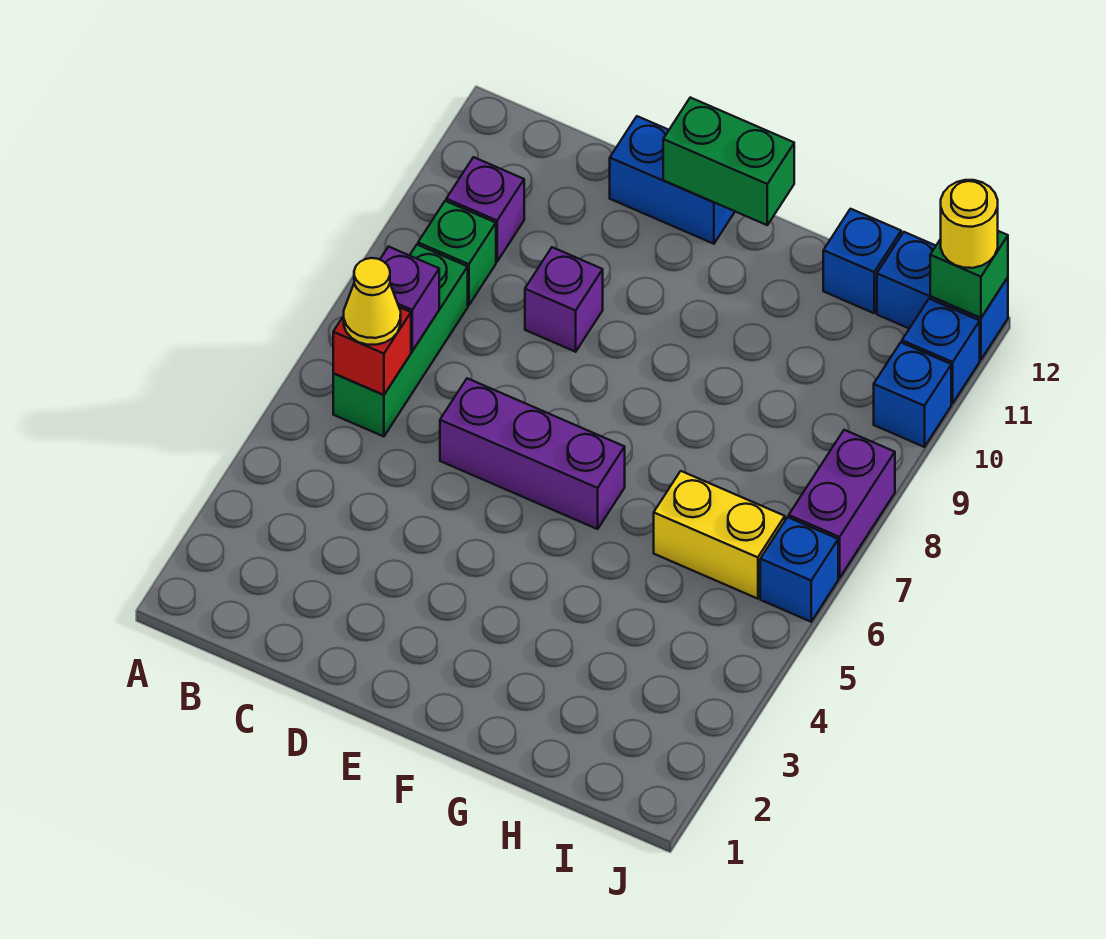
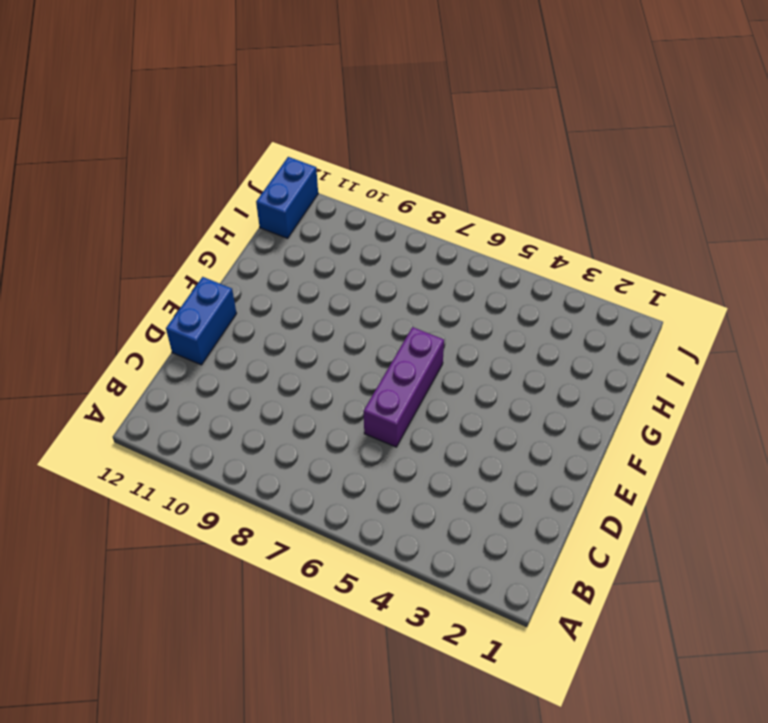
none -> green 1x3 brick [333,245,468,437]
none -> green 1x1 brick [418,201,496,305]
none -> purple 1x1 brick [446,157,524,262]

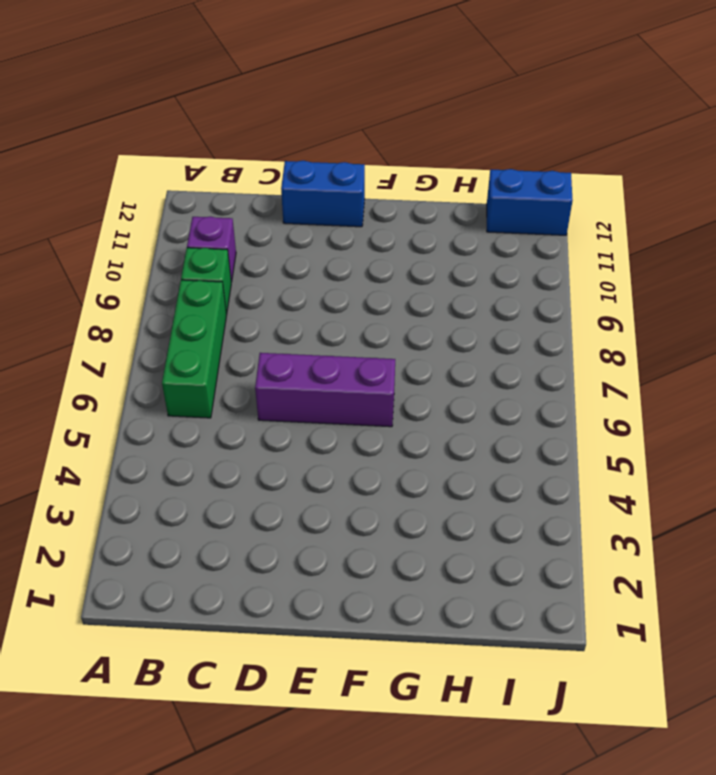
none -> purple 1x1 brick [525,247,603,352]
none -> yellow 1x2 brick [654,471,785,599]
none -> blue 1x1 brick [823,209,901,313]

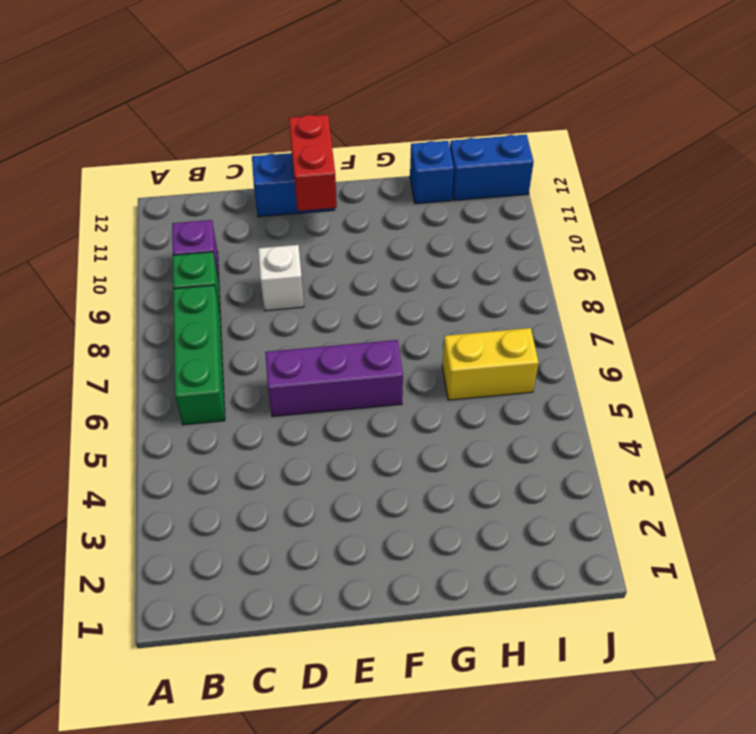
white 1x1 brick [258,245,304,311] -> purple 1x1 brick [525,247,603,352]
red 1x2 brick [289,115,337,211] -> green 1x2 brick [663,98,794,225]
none -> blue 1x1 brick [760,517,838,622]
none -> purple 1x2 brick [789,430,895,578]
none -> blue 1x1 brick [874,343,951,447]

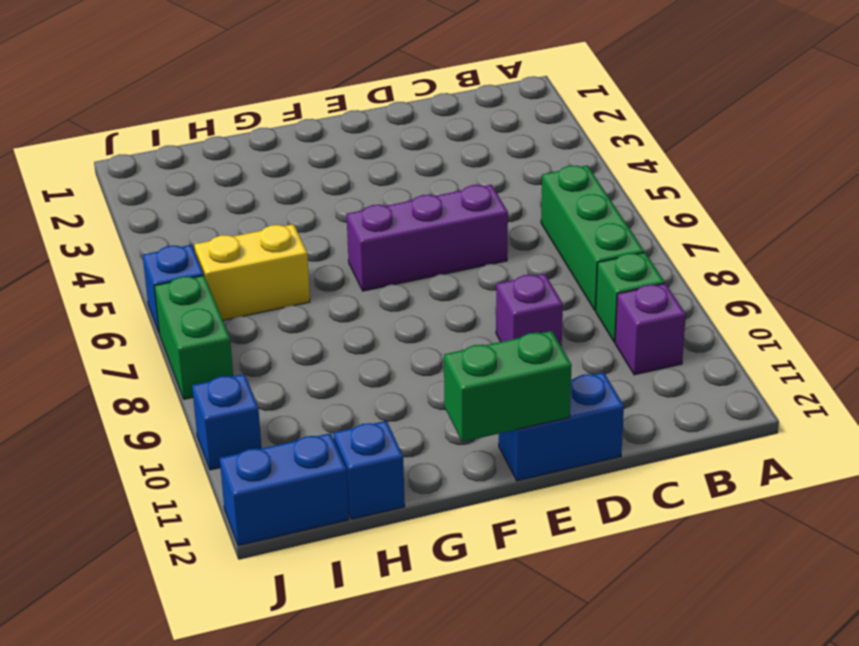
green 1x2 brick [154,275,233,399] -> purple 1x2 brick [789,430,895,578]
none -> blue 1x1 brick [902,299,980,403]
none -> red 1x1 brick [333,307,411,395]
none -> purple 1x1 brick [380,247,439,351]

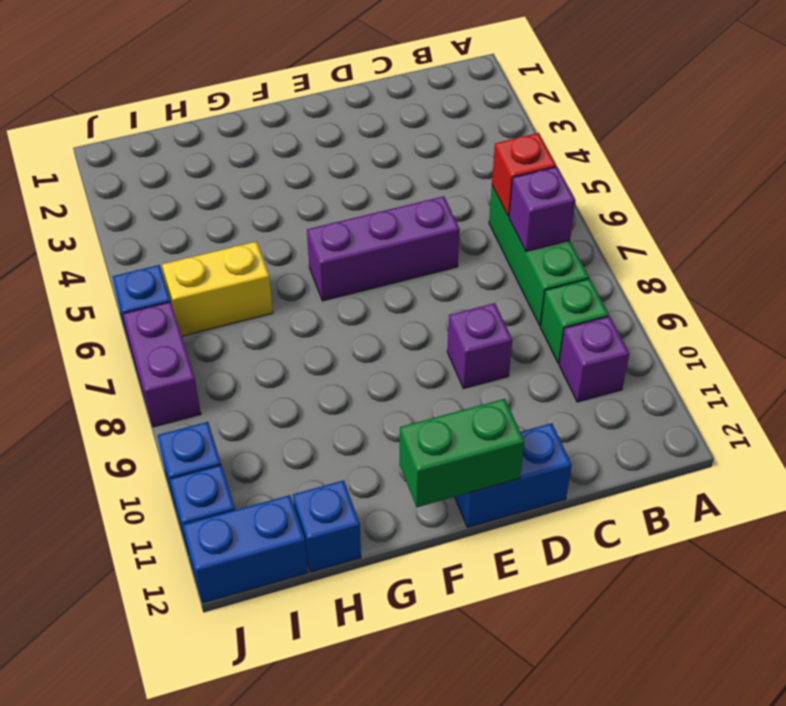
none -> green 1x1 brick [930,231,1008,318]
none -> yellow 1x1 cone [344,258,401,345]
none -> yellow 1x1 round brick [941,180,998,268]

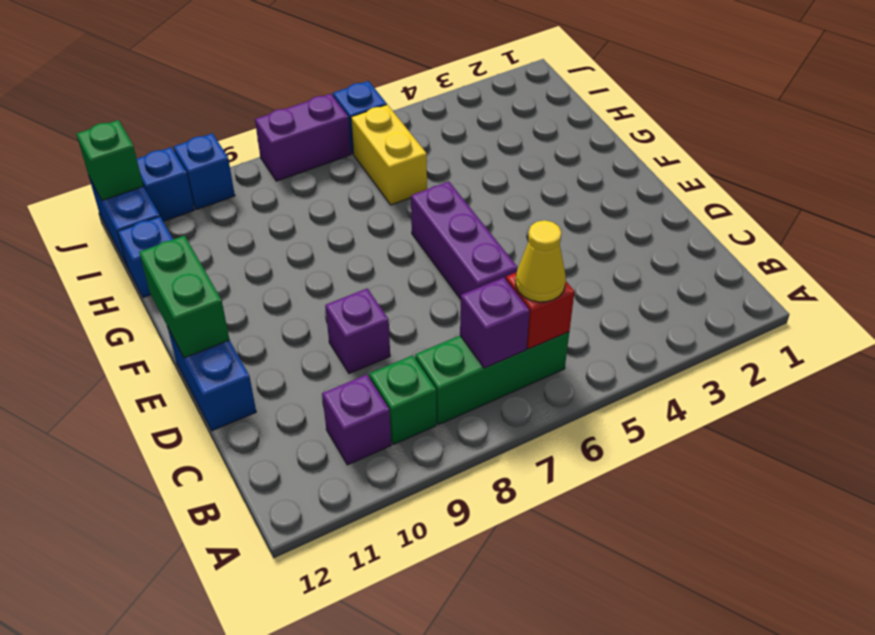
none -> yellow 1x1 round brick [941,180,998,268]

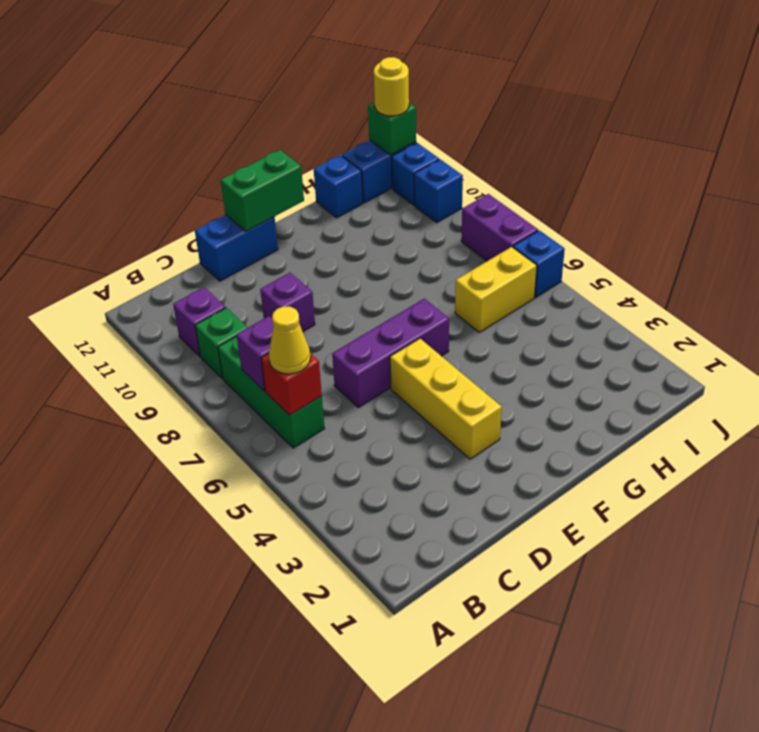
yellow 1x3 brick [390,338,502,459] -> none

